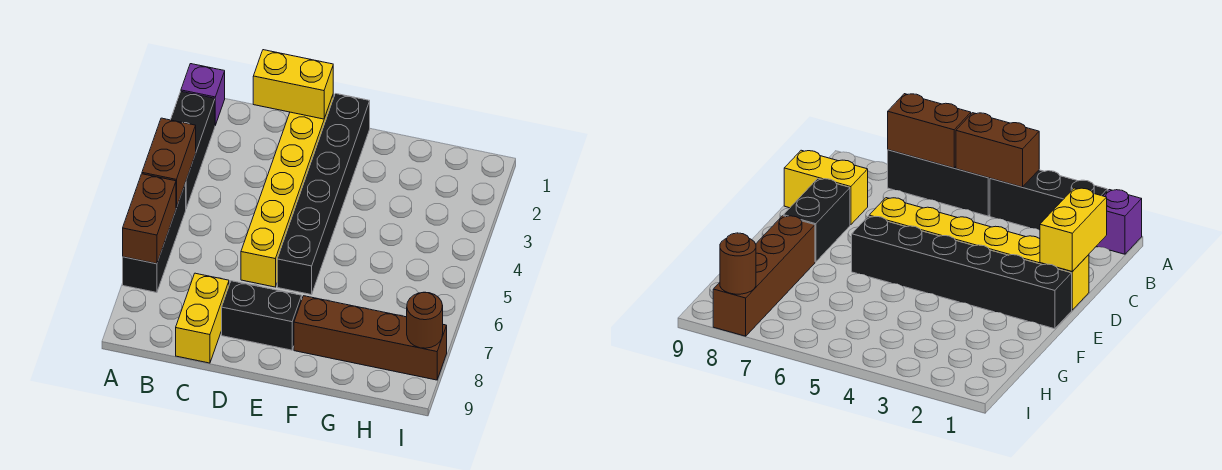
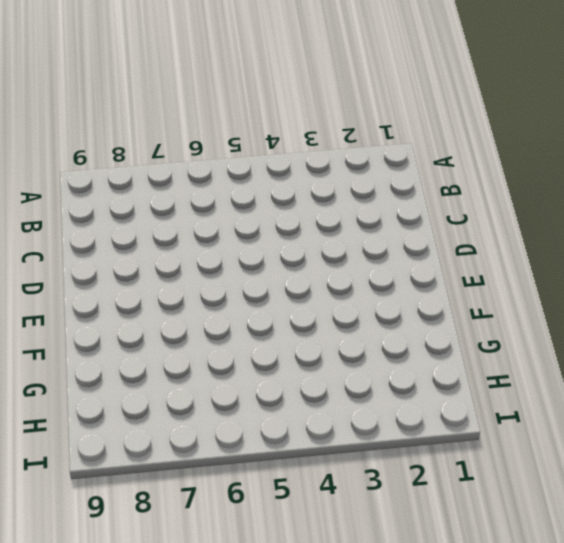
none -> purple 1x1 brick [181,64,225,125]
none -> black 1x3 brick [171,92,215,208]
none -> black 1x3 brick [123,183,186,293]

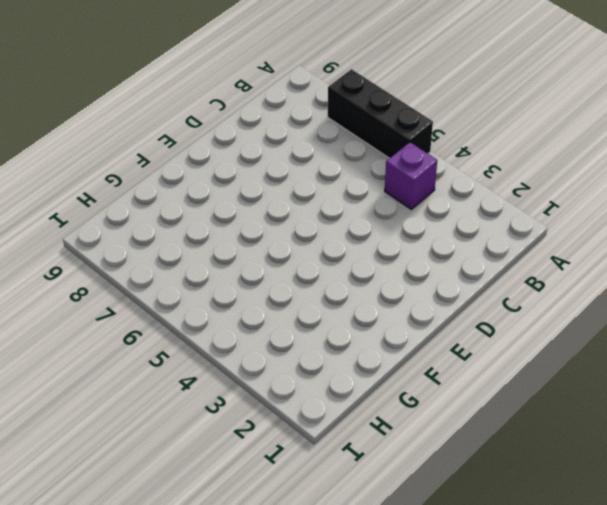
purple 1x1 brick [385,142,437,209] -> purple 1x1 brick moved to [181,64,225,125]
none -> black 1x3 brick [171,92,215,208]
none -> yellow 1x2 brick [176,273,229,363]
none -> yellow 1x6 brick [241,96,333,287]

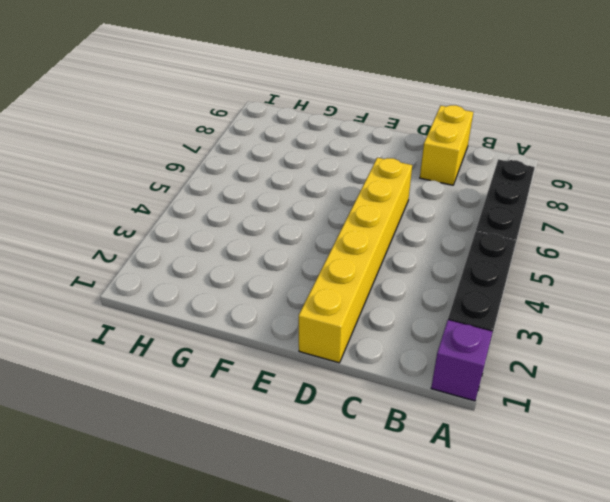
none -> black 1x2 brick [222,281,302,350]
none -> black 1x6 brick [277,94,370,295]
none -> brown 1x4 brick [294,296,447,380]

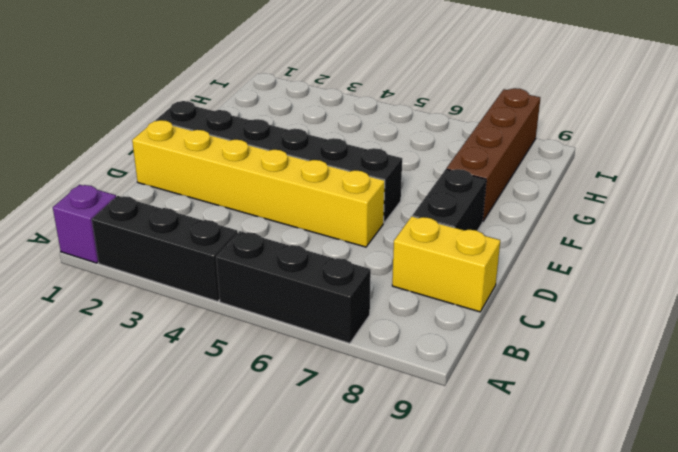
none -> brown 1x2 brick [142,118,196,208]
none -> brown 1x2 brick [123,174,176,264]
none -> yellow 1x2 brick [253,50,333,119]

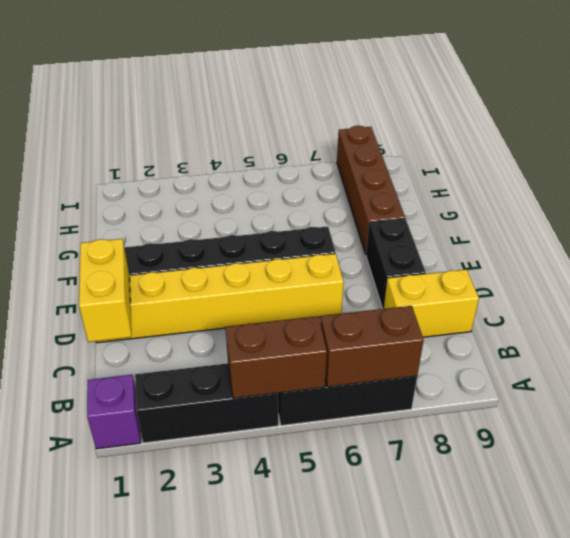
none -> brown 1x1 round brick [407,292,443,348]

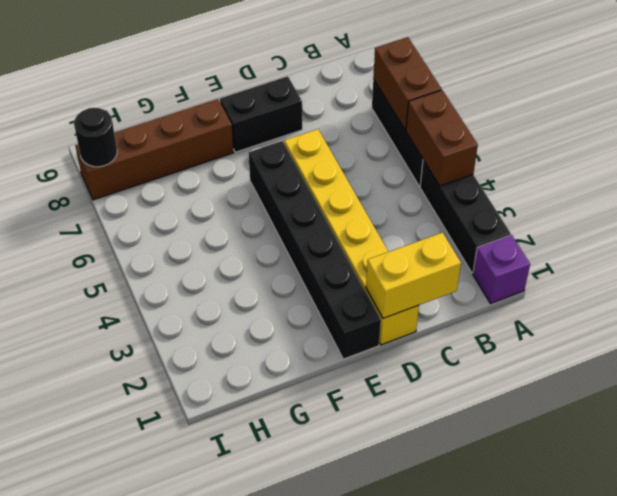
black 1x1 round brick [74,108,117,167] -> brown 1x1 round brick [407,292,443,348]
none -> yellow 1x2 brick [176,273,229,363]

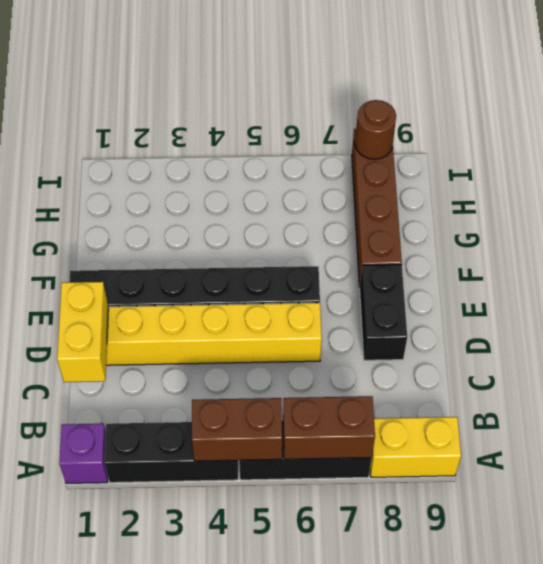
yellow 1x2 brick [370,417,461,477] -> yellow 1x2 brick moved to [176,273,229,363]

